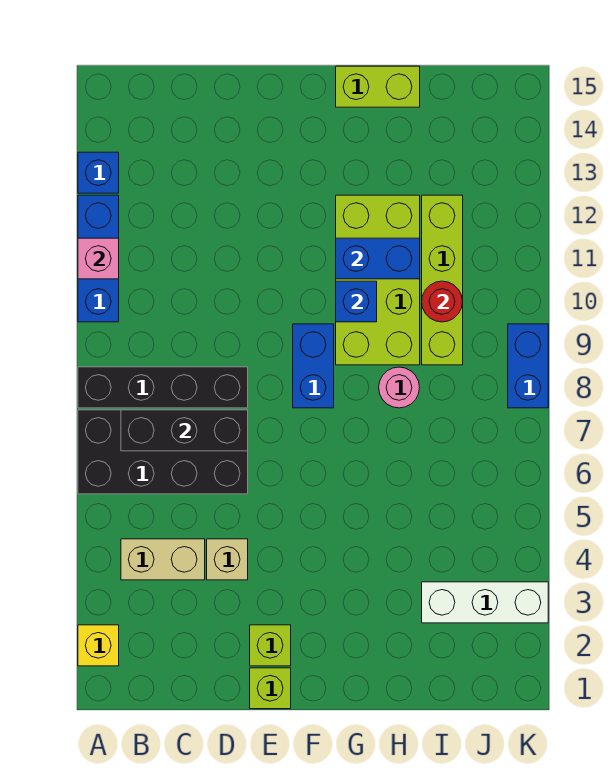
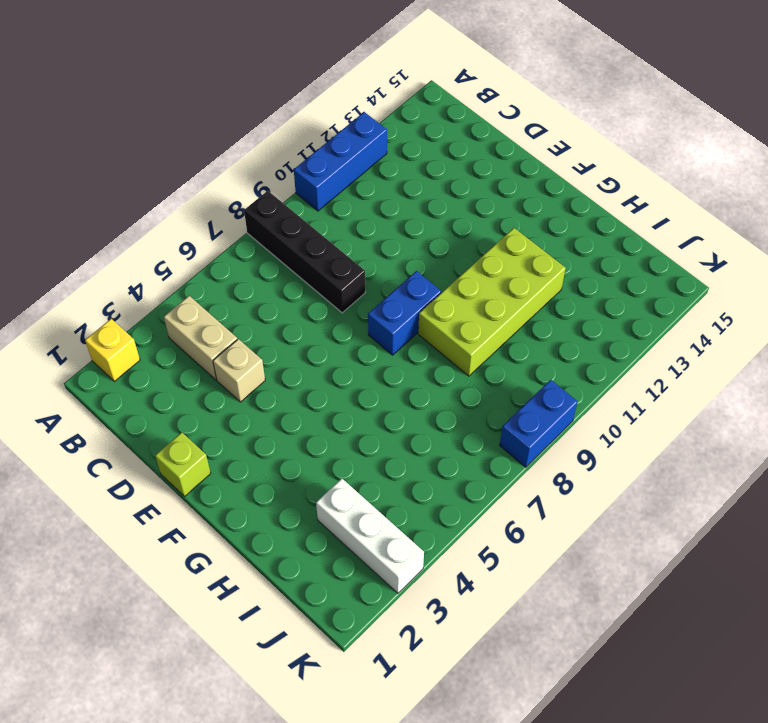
none -> black 2x4 brick [78,410,248,494]
none -> blue 1x1 brick [78,152,119,193]
none -> lime 1x1 brick [250,625,291,666]

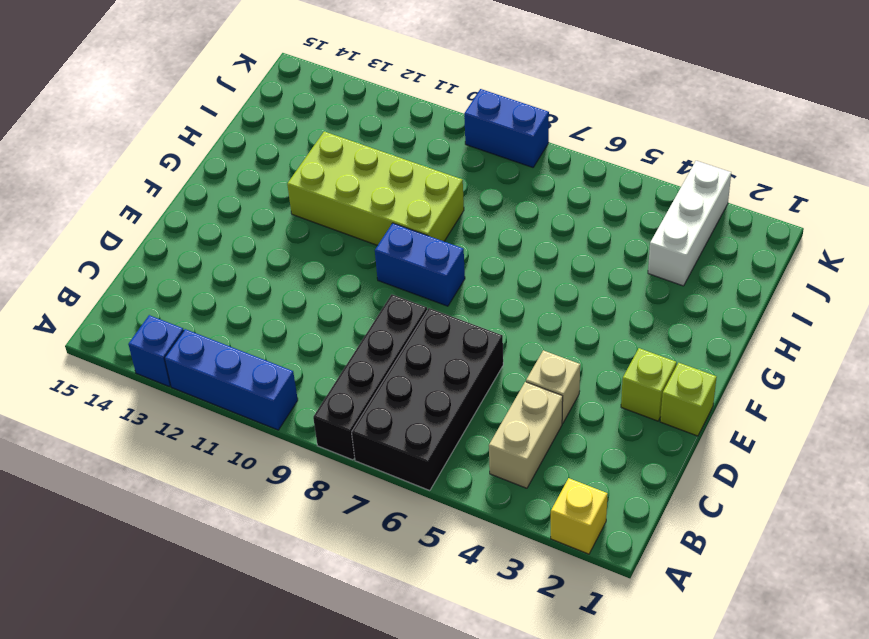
none -> lime 1x2 brick [336,66,420,107]
none -> pink 1x1 round brick [379,367,420,408]
none -> lime 1x4 brick [422,195,463,365]

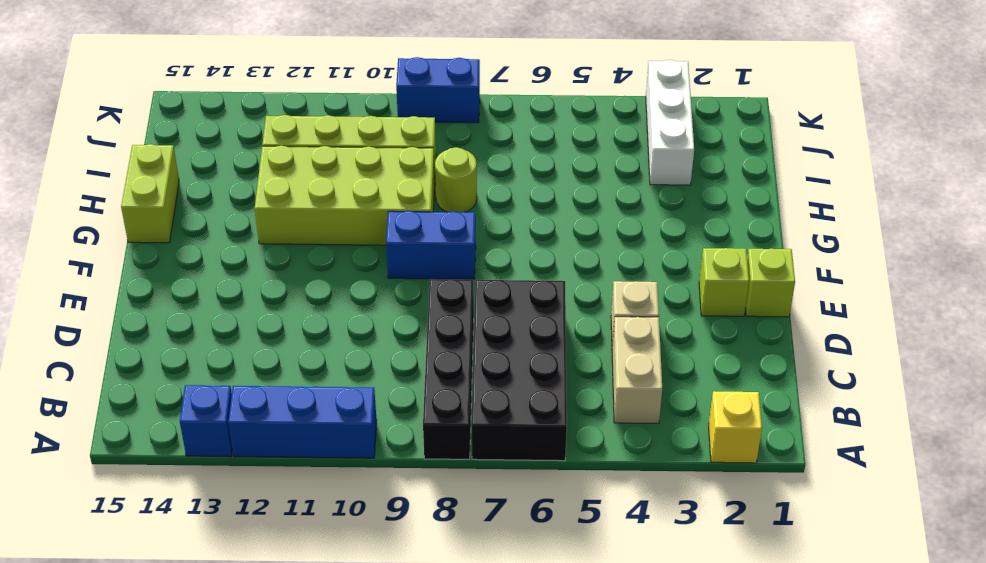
lime 1x1 round brick [435,147,477,212] -> pink 1x1 round brick [379,367,420,408]
none -> pink 1x1 brick [78,238,119,279]
none -> black 1x3 brick [121,410,248,451]
none -> blue 1x1 brick [336,281,377,322]

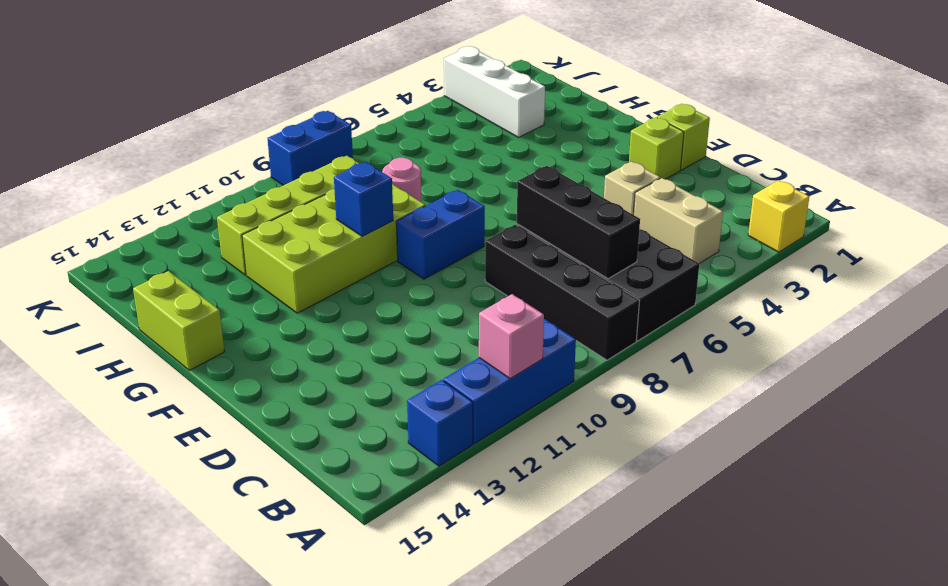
none -> blue 1x2 brick [336,238,420,279]
none -> red 1x1 round brick [422,281,463,322]

